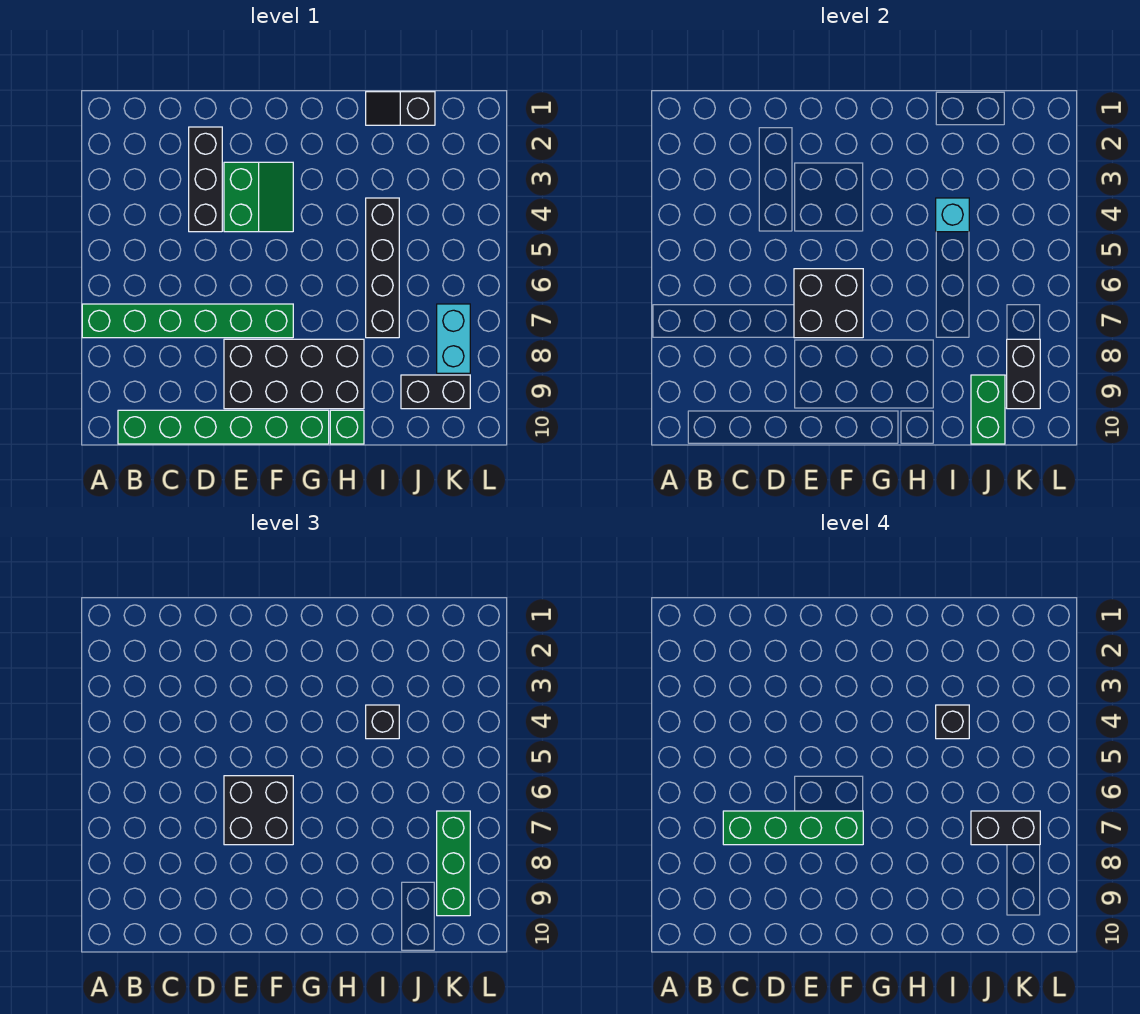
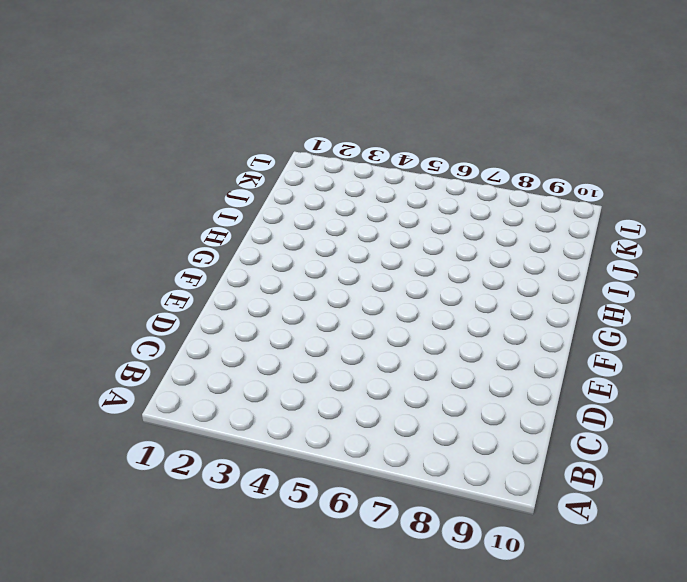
none -> green 1x6 brick [82,304,293,338]
none -> green 1x6 brick [118,410,329,444]
none -> black 1x3 brick [189,127,222,232]

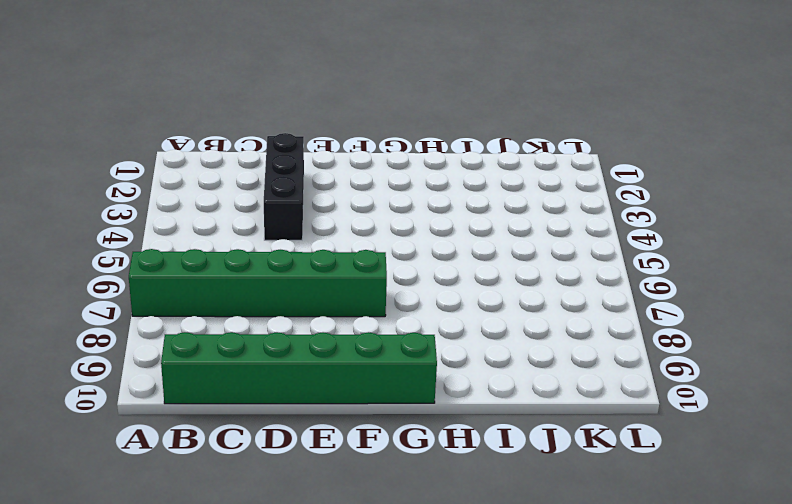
none -> green 2x2 slope [224,162,293,232]
none -> black 2x4 brick [224,339,364,409]
none -> green 1x1 brick [330,410,364,444]

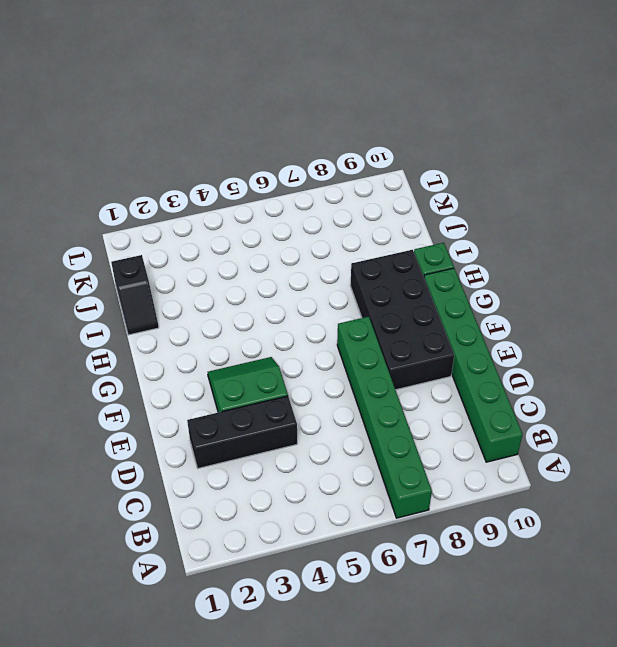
none -> black 1x4 brick [366,198,399,338]
none -> black 1x2 brick [401,375,470,409]
none -> cyan 1x2 brick [437,304,470,373]

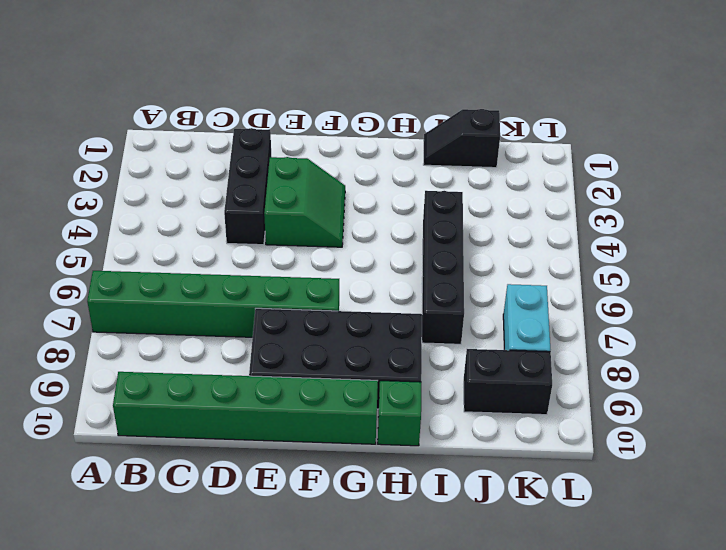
none -> black 2x2 brick [794,269,863,338]
none -> cyan 1x1 brick [936,198,969,232]
none -> green 1x2 brick [971,375,1005,444]

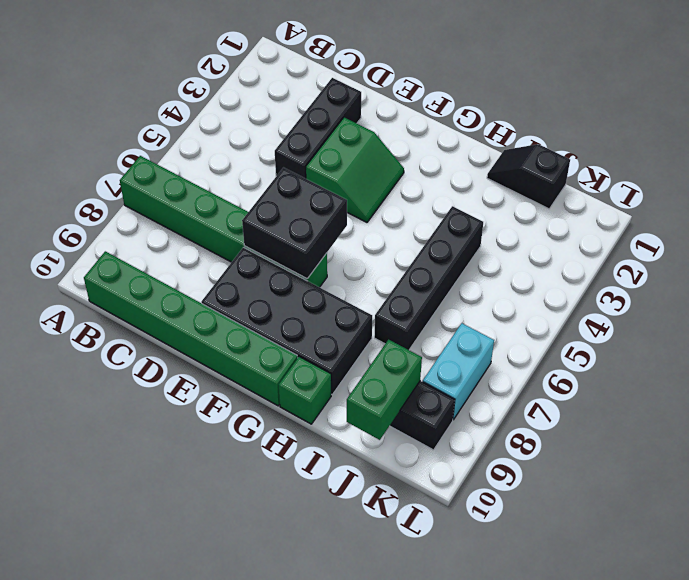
none -> cyan 1x1 brick [936,198,969,232]
none -> black 1x2 brick [1007,339,1040,409]
none -> black 2x2 brick [224,776,293,845]

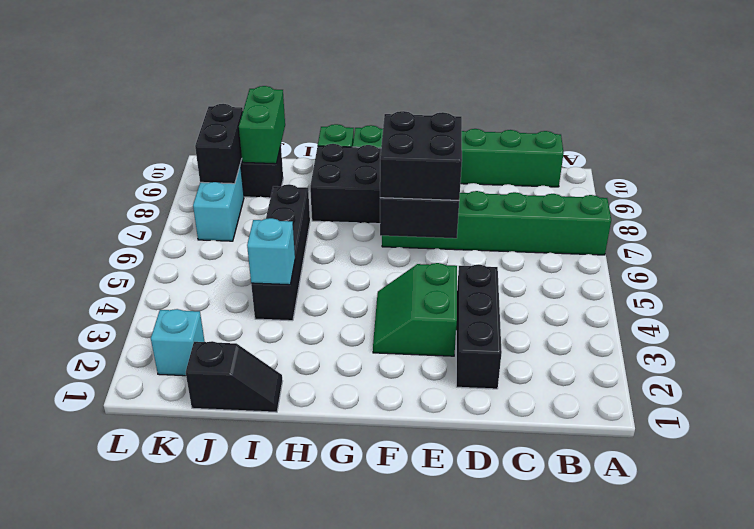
cyan 1x1 brick [151,309,205,376] -> none
none -> black 1x1 brick [366,705,399,739]
none -> green 1x3 brick [437,811,470,916]
none -> green 1x4 brick [723,811,863,845]

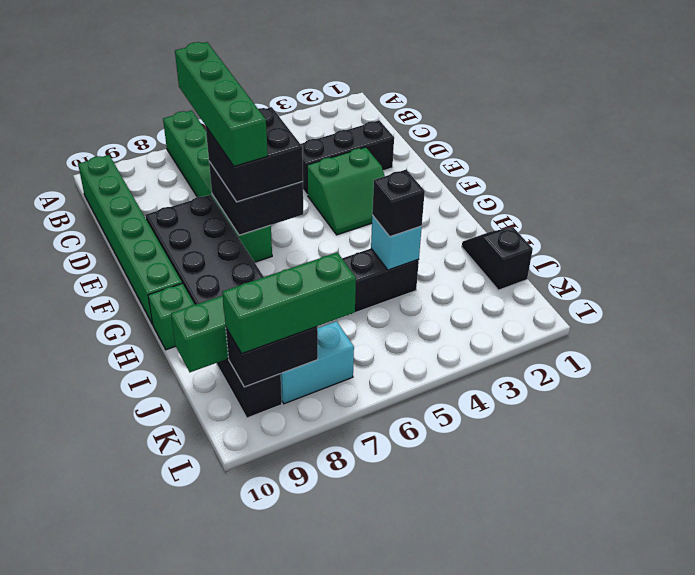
none -> black 1x1 brick [936,705,969,739]
none -> black 1x2 brick [971,811,1040,845]

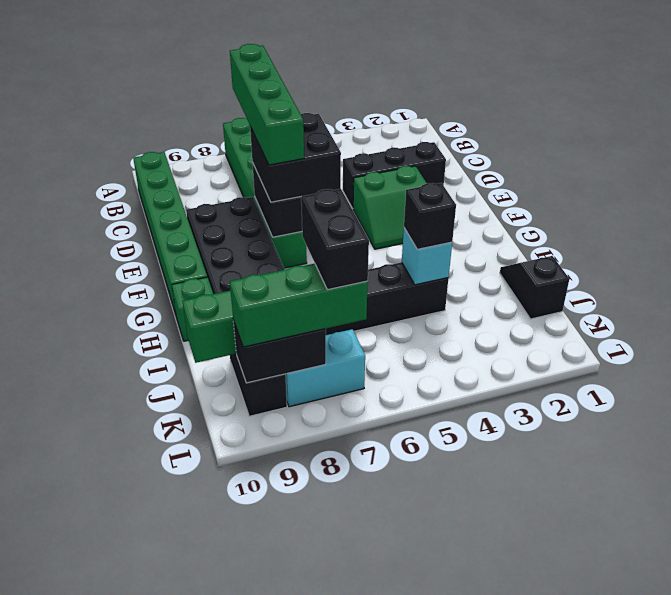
none -> black 1x1 brick [936,705,969,739]

